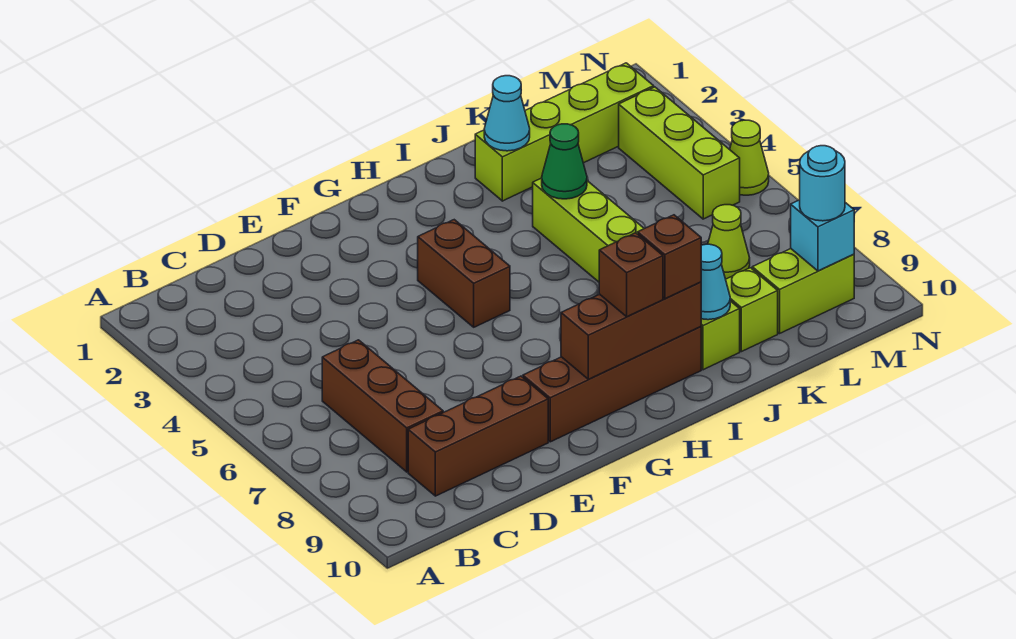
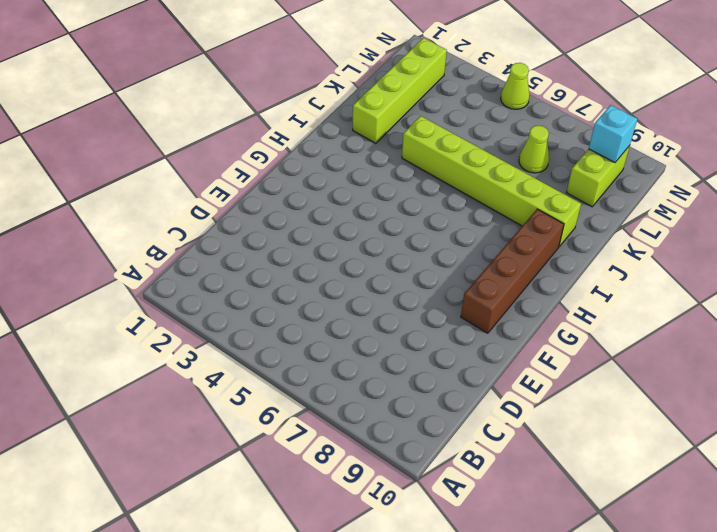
none -> brown 1x3 brick [322,340,443,472]
none -> brown 1x3 brick [408,376,548,496]
none -> brown 1x2 brick [418,220,510,327]

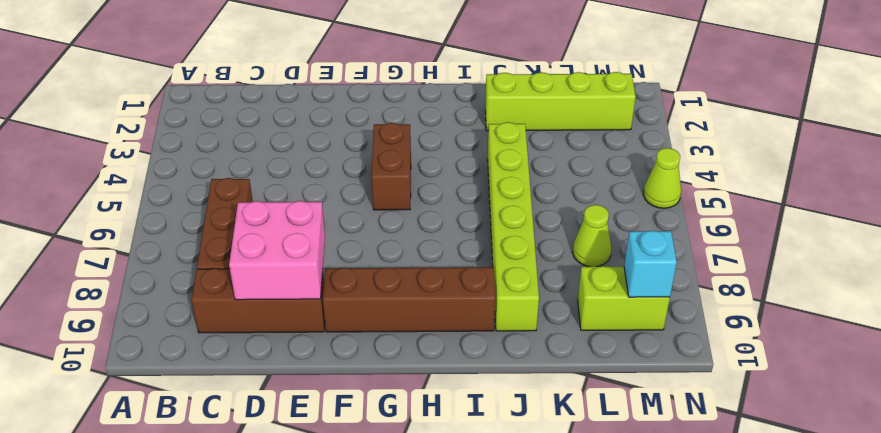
pink 2x2 brick [229,201,325,300] -> none
none -> lime 1x1 brick [726,268,778,352]
none -> lime 1x3 brick [619,87,740,219]
none -> brown 1x3 brick [561,282,701,379]

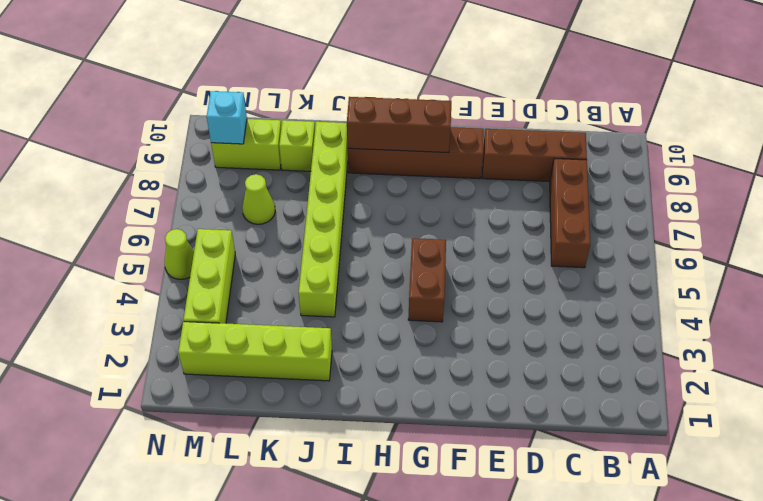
none -> cyan 1x1 cone [484,76,530,151]
none -> green 1x1 cone [542,124,587,199]
none -> cyan 1x1 cone [701,244,730,320]

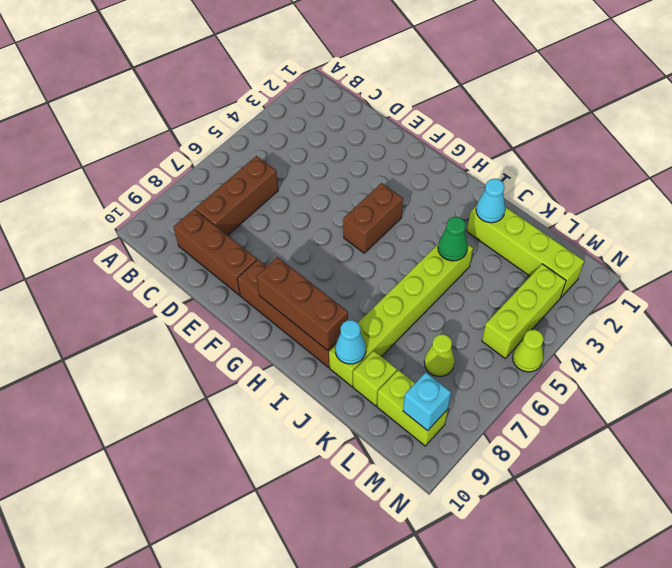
none -> brown 1x1 brick [599,233,663,317]
none -> brown 1x1 brick [638,215,701,299]
none -> cyan 1x1 round brick [800,146,845,221]

